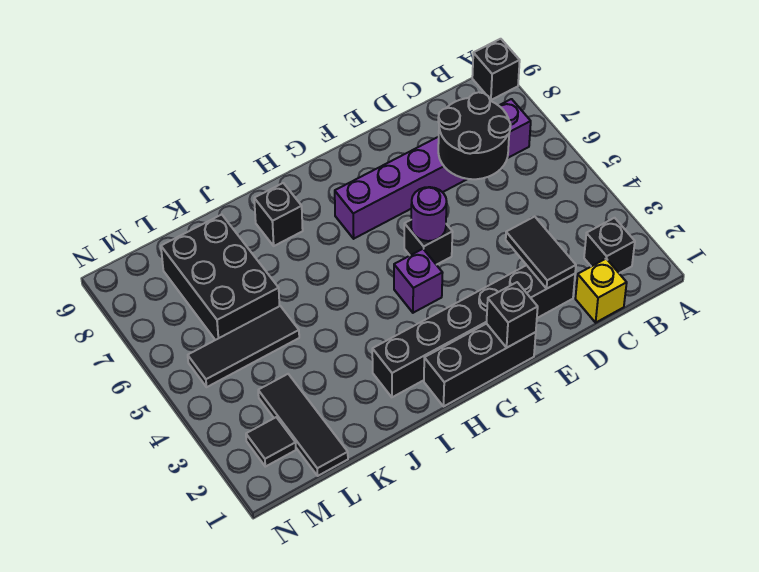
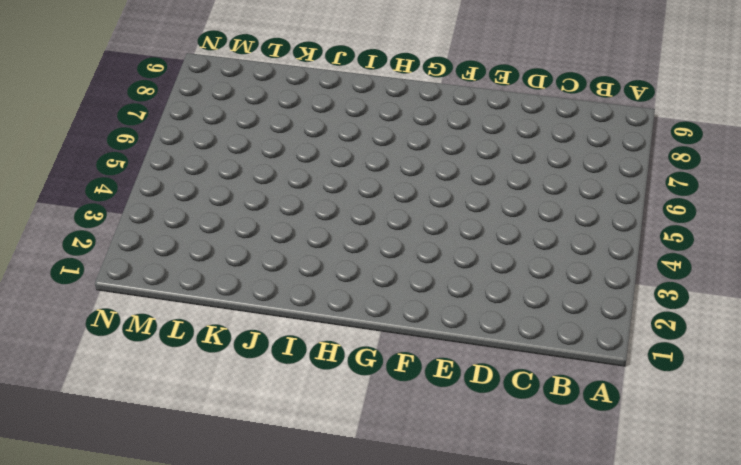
none -> black 1x1 brick [472,39,520,100]
none -> black 1x1 brick [584,218,635,273]
none -> purple 1x6 brick [335,99,531,239]

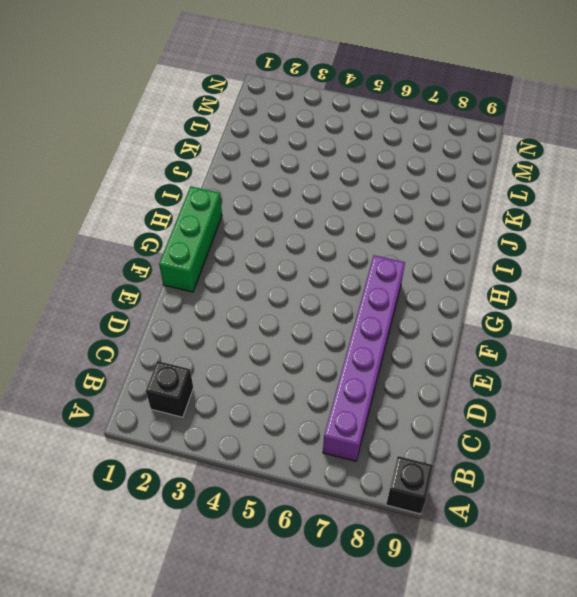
green 1x3 brick [159,186,222,292] -> black 1x3 brick [424,324,536,406]
none -> yellow 1x1 brick [575,259,627,323]
none -> black 1x6 brick [372,265,575,397]
none -> black 1x1 brick [404,220,453,265]

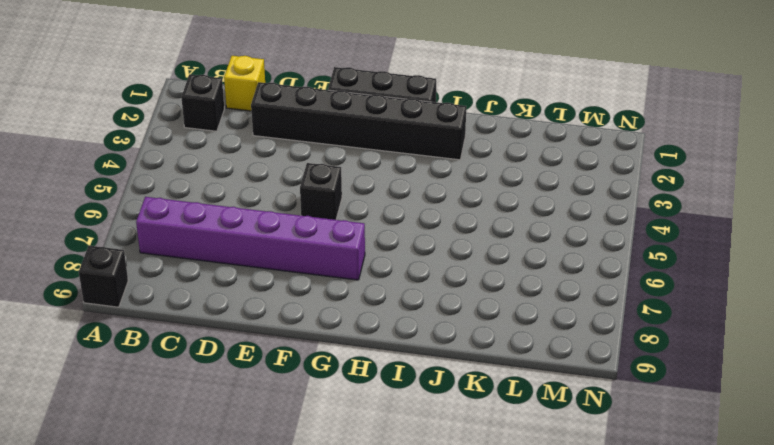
none -> purple 1x1 brick [394,249,442,313]
none -> black 1x1 brick [254,183,303,246]
none -> black 1x3 tile [188,306,299,387]

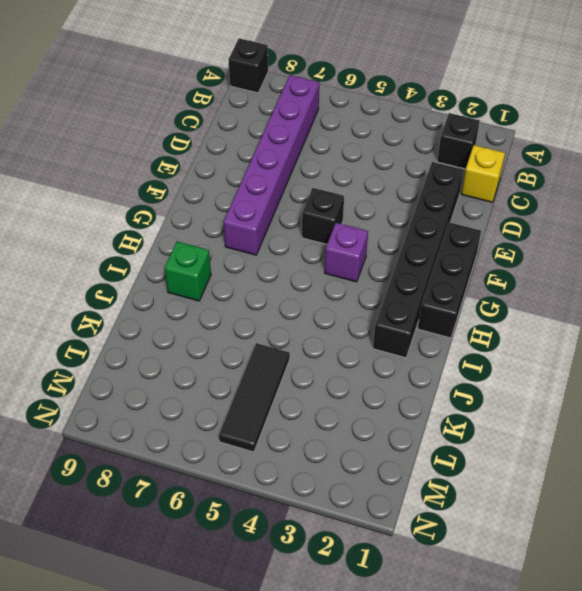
green 1x1 brick [164,242,211,301] -> black 1x1 brick [254,183,303,246]
none -> black 2x3 brick [161,215,280,340]
none -> black 1x3 tile [258,374,348,476]
none -> black 1x1 tile [246,417,296,467]

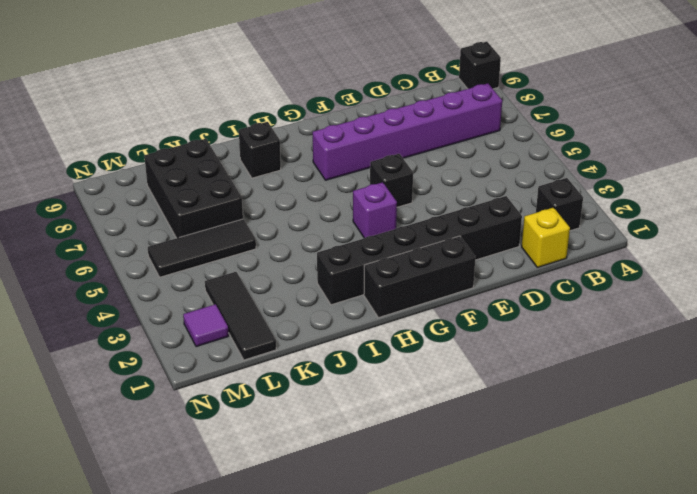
purple 1x1 tile [183,304,229,347] -> black 1x1 tile [246,417,296,467]
none -> black 2x2 round brick [438,92,511,179]
none -> black 1x2 tile [506,217,576,289]
none -> black 1x1 brick [486,282,538,348]

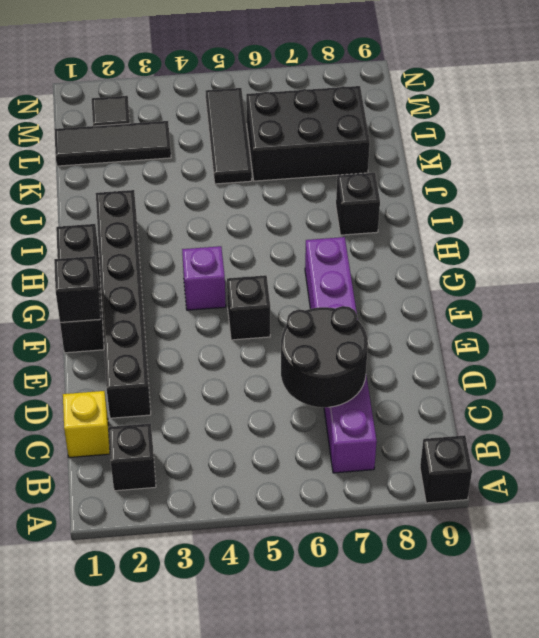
none -> black 1x2 tile [506,217,576,289]
none -> purple 1x1 round brick [411,187,447,241]

